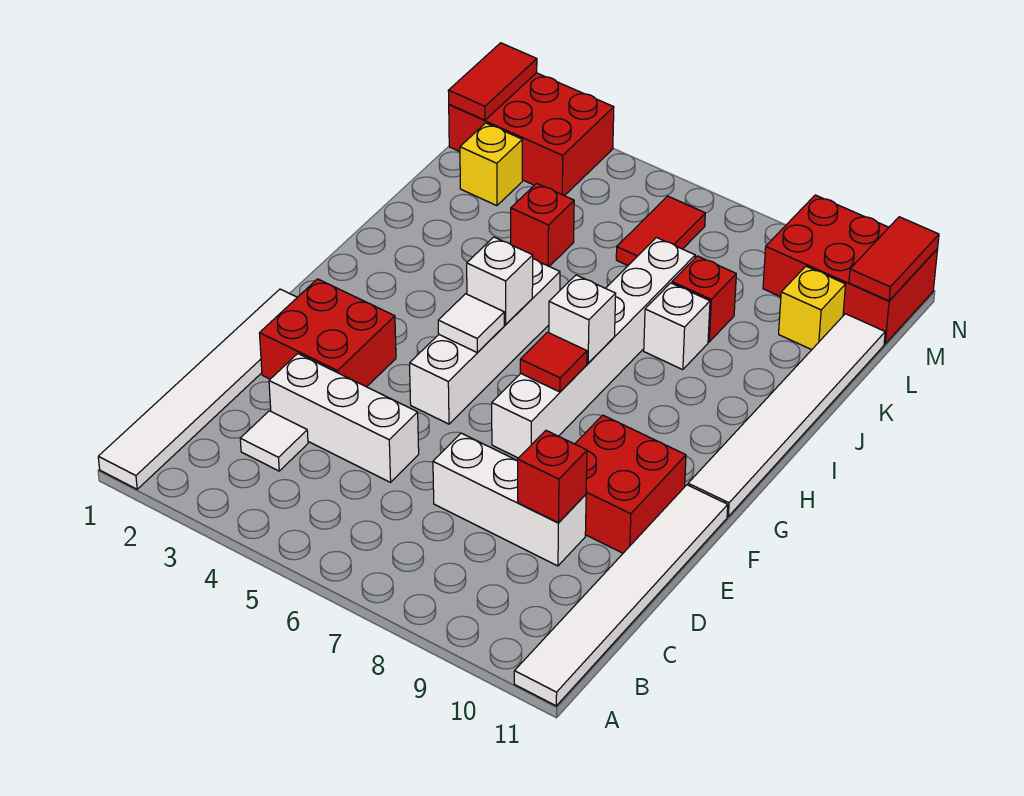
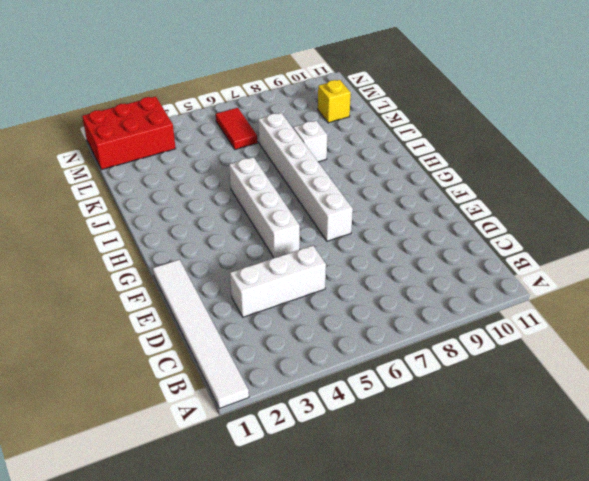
none -> white 1x6 tile [514,485,728,706]
none -> white 1x1 tile [240,411,308,471]
none -> white 1x3 brick [433,433,586,566]

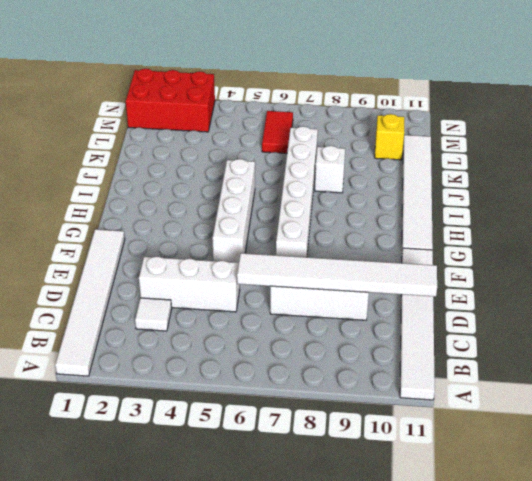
white 1x6 tile [237,253,437,297] -> red 1x1 brick [518,431,587,523]
none -> red 2x2 brick [259,279,396,387]
none -> red 2x2 brick [575,415,686,553]
none -> red 1x1 brick [511,183,574,266]

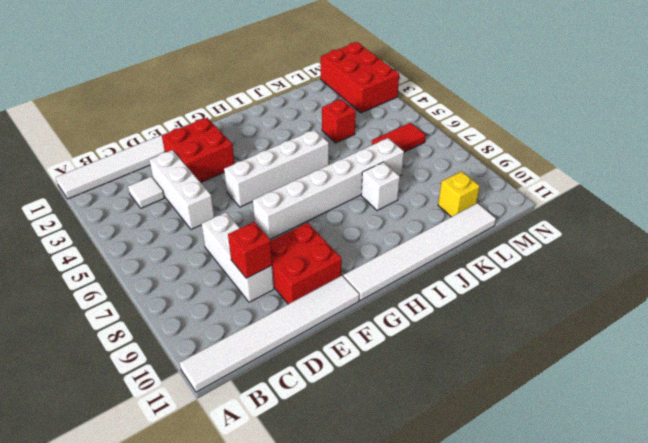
none -> red 1x1 brick [672,256,736,342]
none -> yellow 1x1 brick [460,123,522,206]
none -> red 2x3 brick [763,195,938,344]

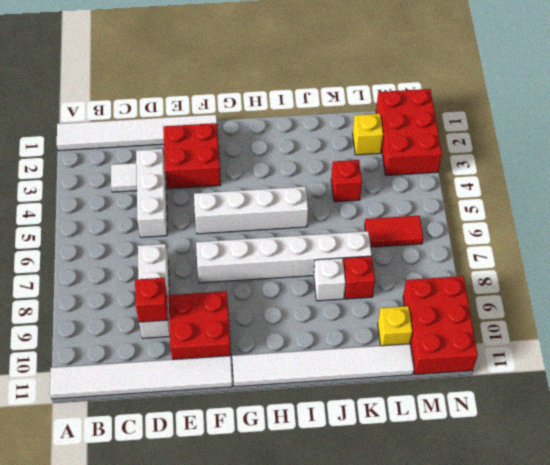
none -> white 1x1 tile [438,294,504,353]
none -> red 1x1 tile [520,332,587,392]
none -> white 1x1 brick [467,237,533,324]

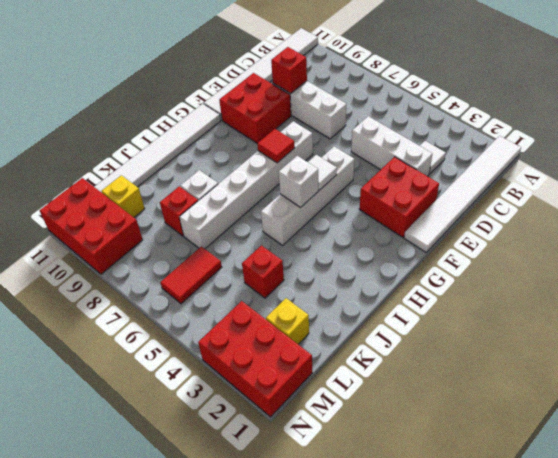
none -> white 1x1 brick [549,275,616,363]
none -> red 1x2 tile [448,43,537,120]
none -> red 1x2 tile [849,217,939,301]

